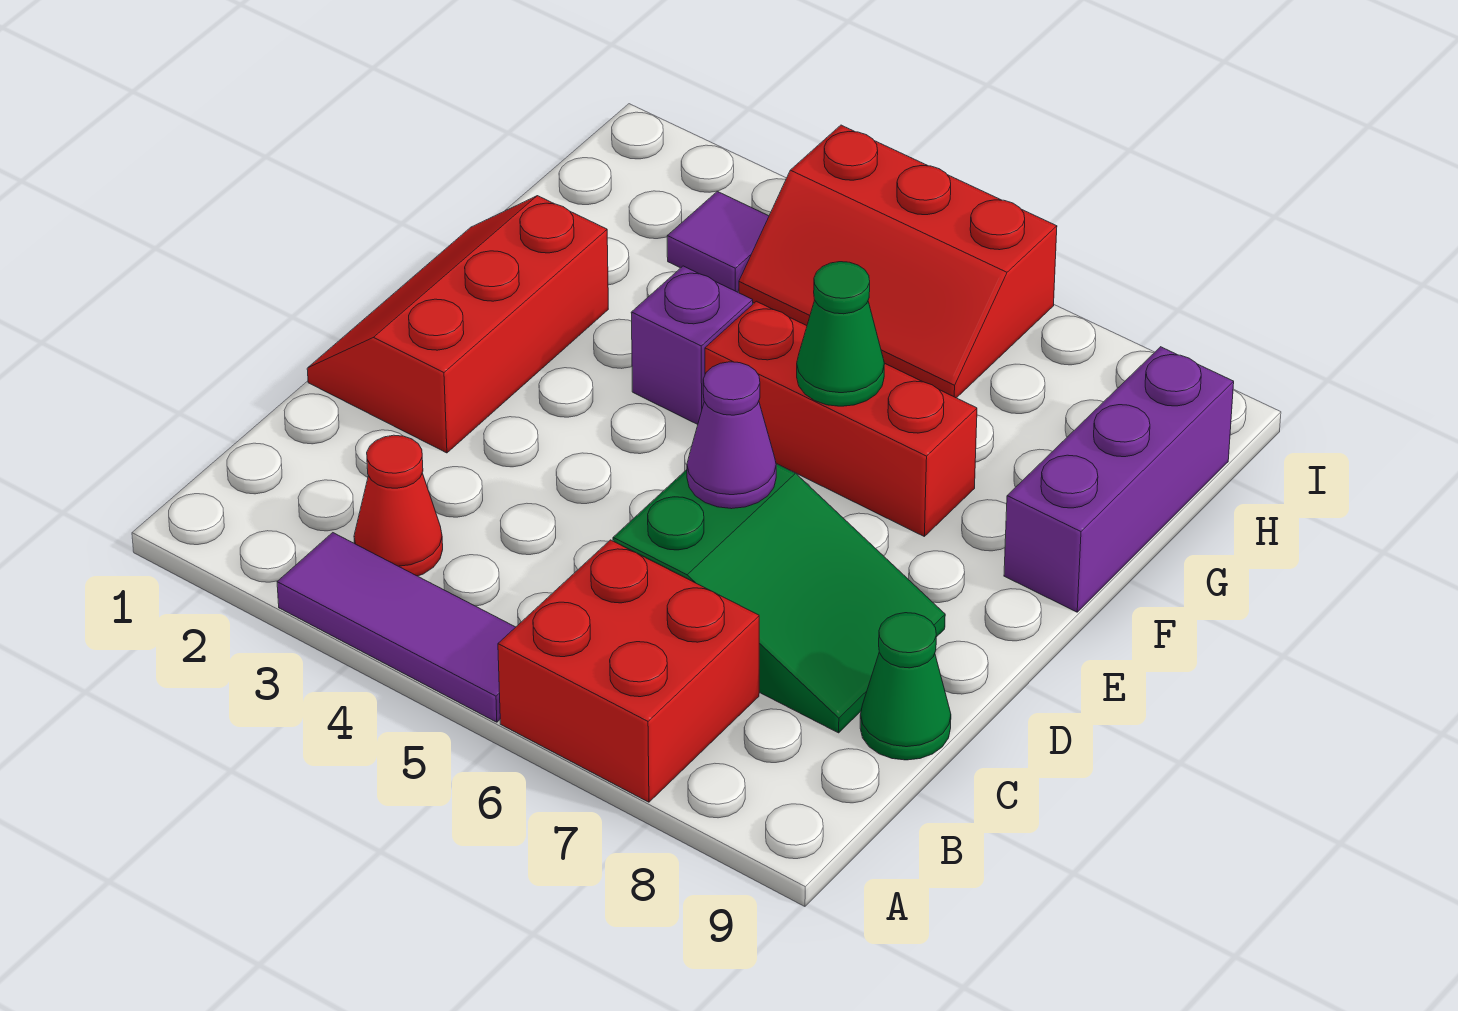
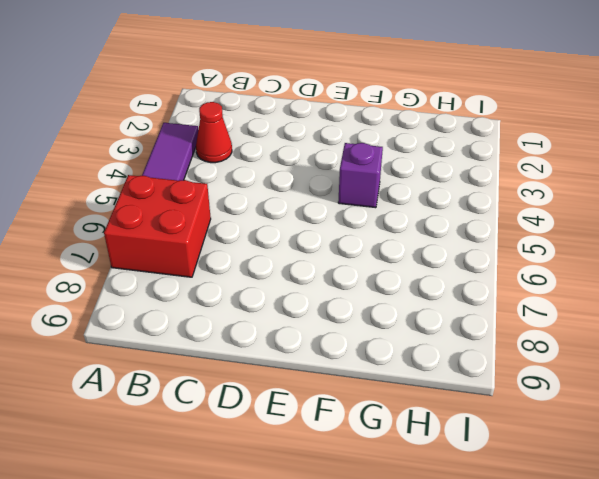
none -> green 2x3 slope [613,464,945,733]
none -> green 1x1 cone [860,613,951,760]
none -> red 2x3 slope [307,196,608,453]

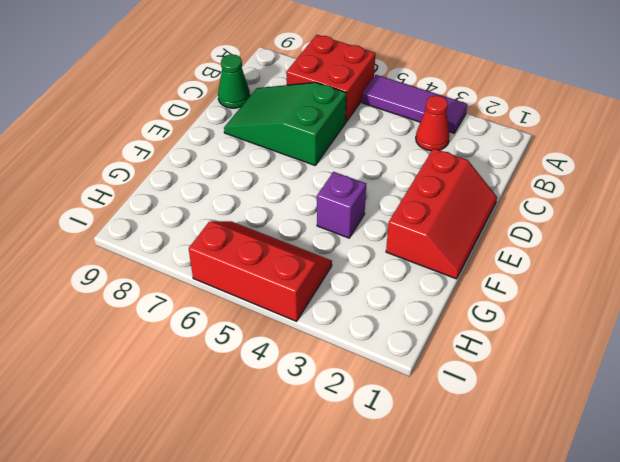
none -> red 1x3 brick [705,301,977,536]
none -> purple 1x3 brick [1004,347,1234,612]
none -> purple 1x1 tile [667,191,769,292]

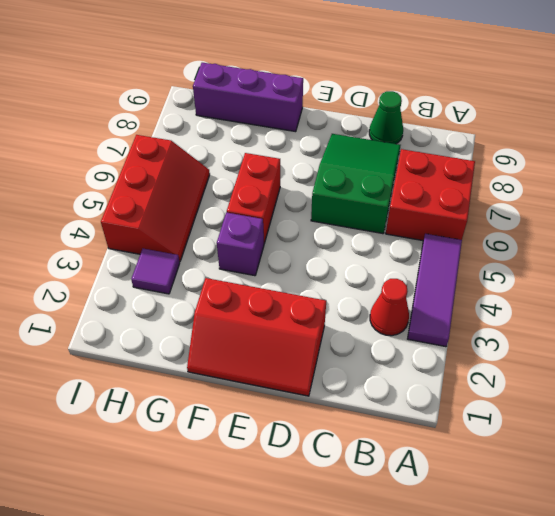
red 1x2 brick [227,153,280,243] -> red 1x3 brick [705,301,977,536]
none -> purple 1x1 cone [687,362,776,509]
none -> green 1x1 cone [797,262,885,406]

